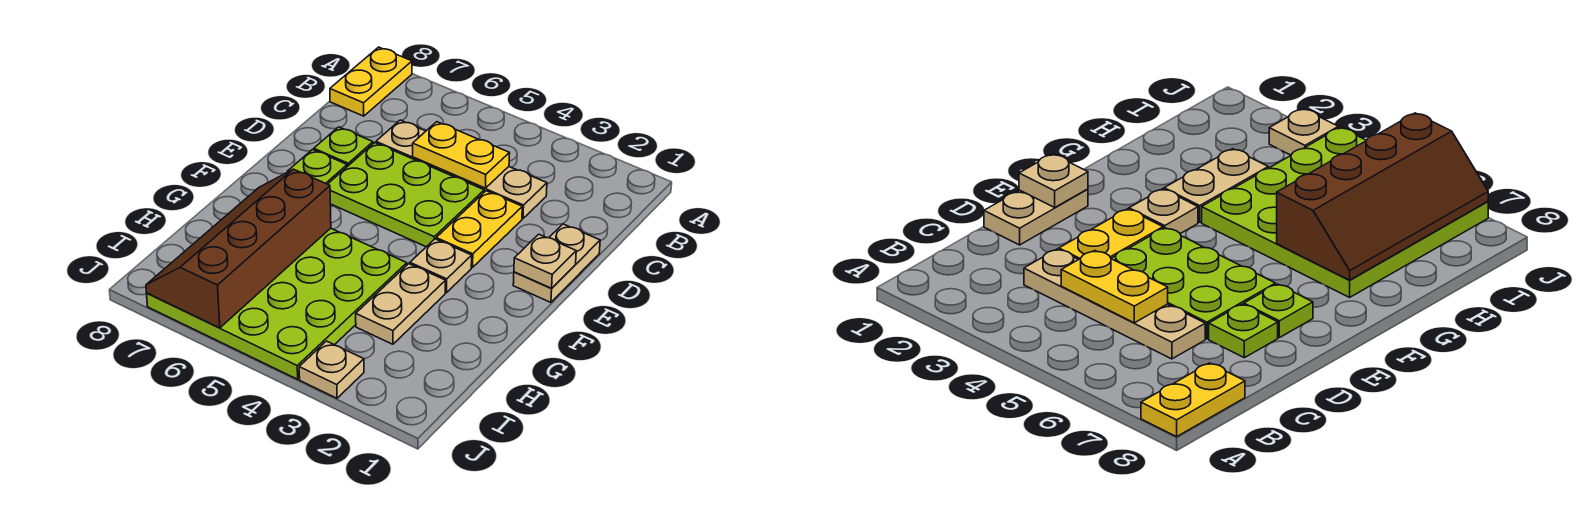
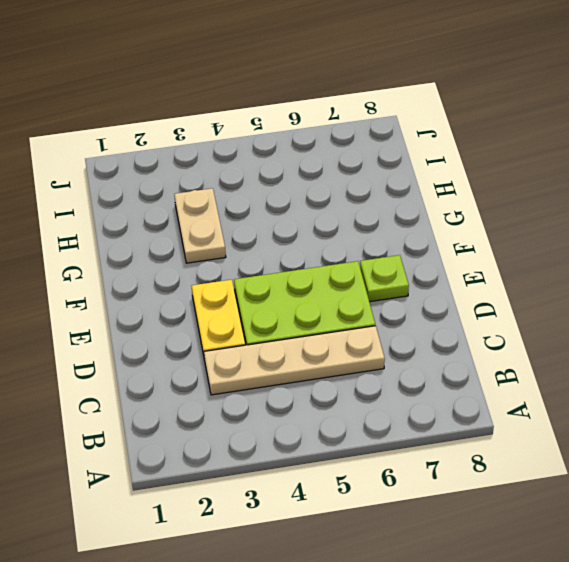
none -> yellow 1x2 plate [330,47,412,116]
none -> tan 1x2 plate [513,224,600,302]
none -> lime 1x1 plate [314,127,373,167]

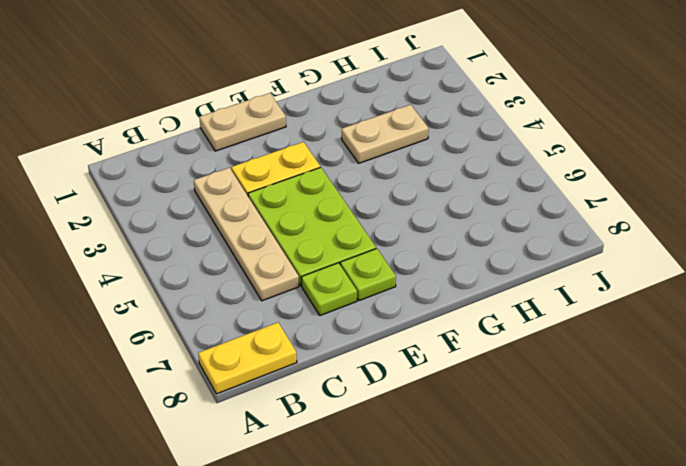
none -> tan 1x1 plate [410,239,472,293]
none -> lime 4x4 plate [147,228,407,379]
none -> tan 1x1 plate [299,341,364,398]

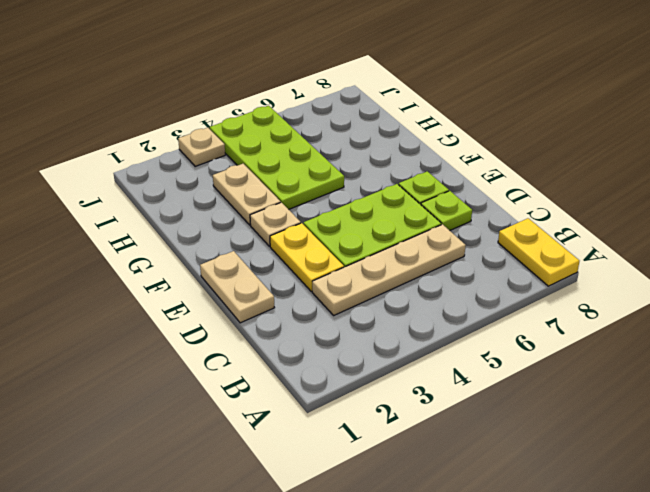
lime 2x4 plate [210,106,344,209] -> lime 4x4 plate [147,228,407,379]
none -> yellow 1x2 plate [413,122,510,188]
none -> tan 1x1 plate [514,234,576,288]
none -> brown 2x4 slope [146,169,331,328]

